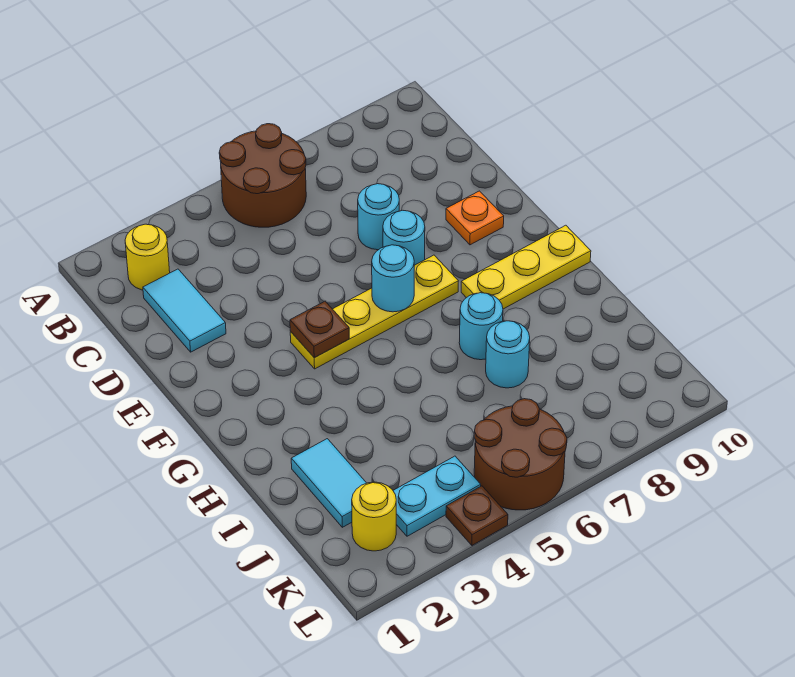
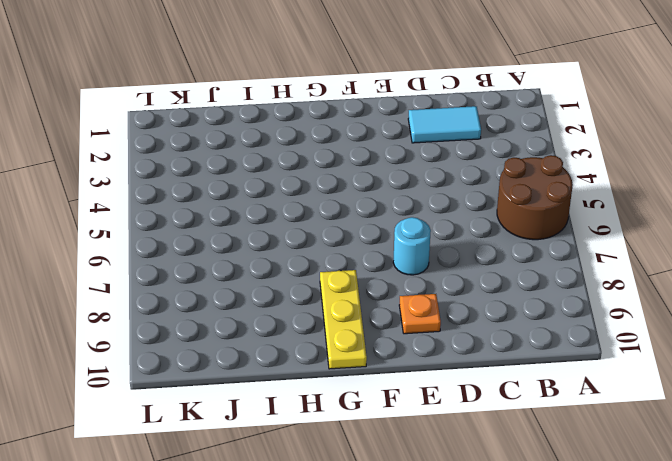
none -> yellow 1x1 round brick [125,224,170,290]
none -> cyan 1x1 round brick [358,184,399,250]
none -> yellow 1x4 plate [290,255,458,369]

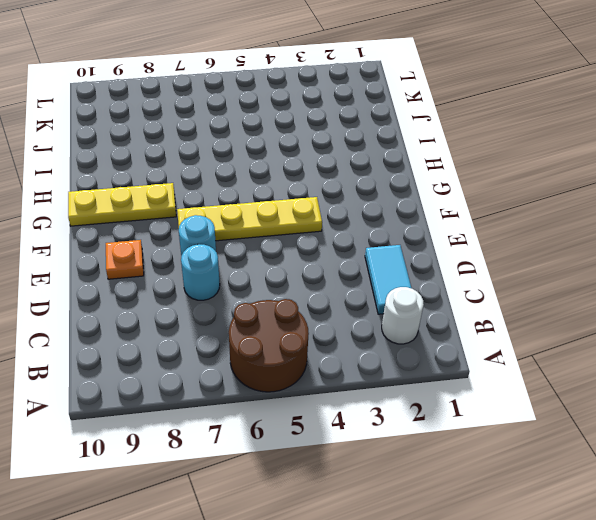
white 1x1 round brick [382,287,424,344] -> yellow 1x1 round brick [125,224,170,290]
none -> cyan 1x1 round brick [459,293,503,360]
none -> cyan 1x2 tile [291,439,366,527]
none -> cyan 1x1 round brick [486,321,530,388]

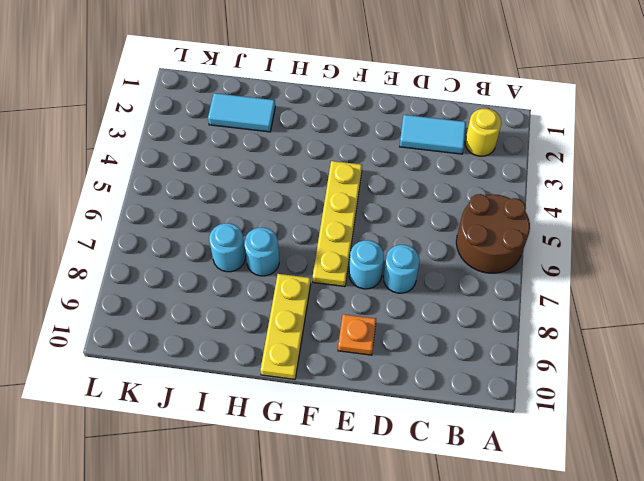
none -> yellow 1x1 round brick [352,482,396,551]
none -> cyan 1x2 plate [393,456,481,536]
none -> brown 2x2 round brick [474,399,567,510]

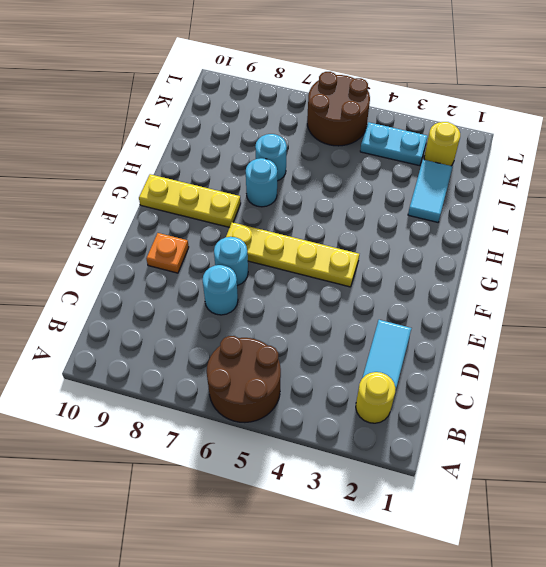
none -> brown 1x1 plate [446,486,508,545]
none -> brown 1x1 plate [290,301,349,358]
none -> cyan 1x1 round brick [372,245,414,312]

